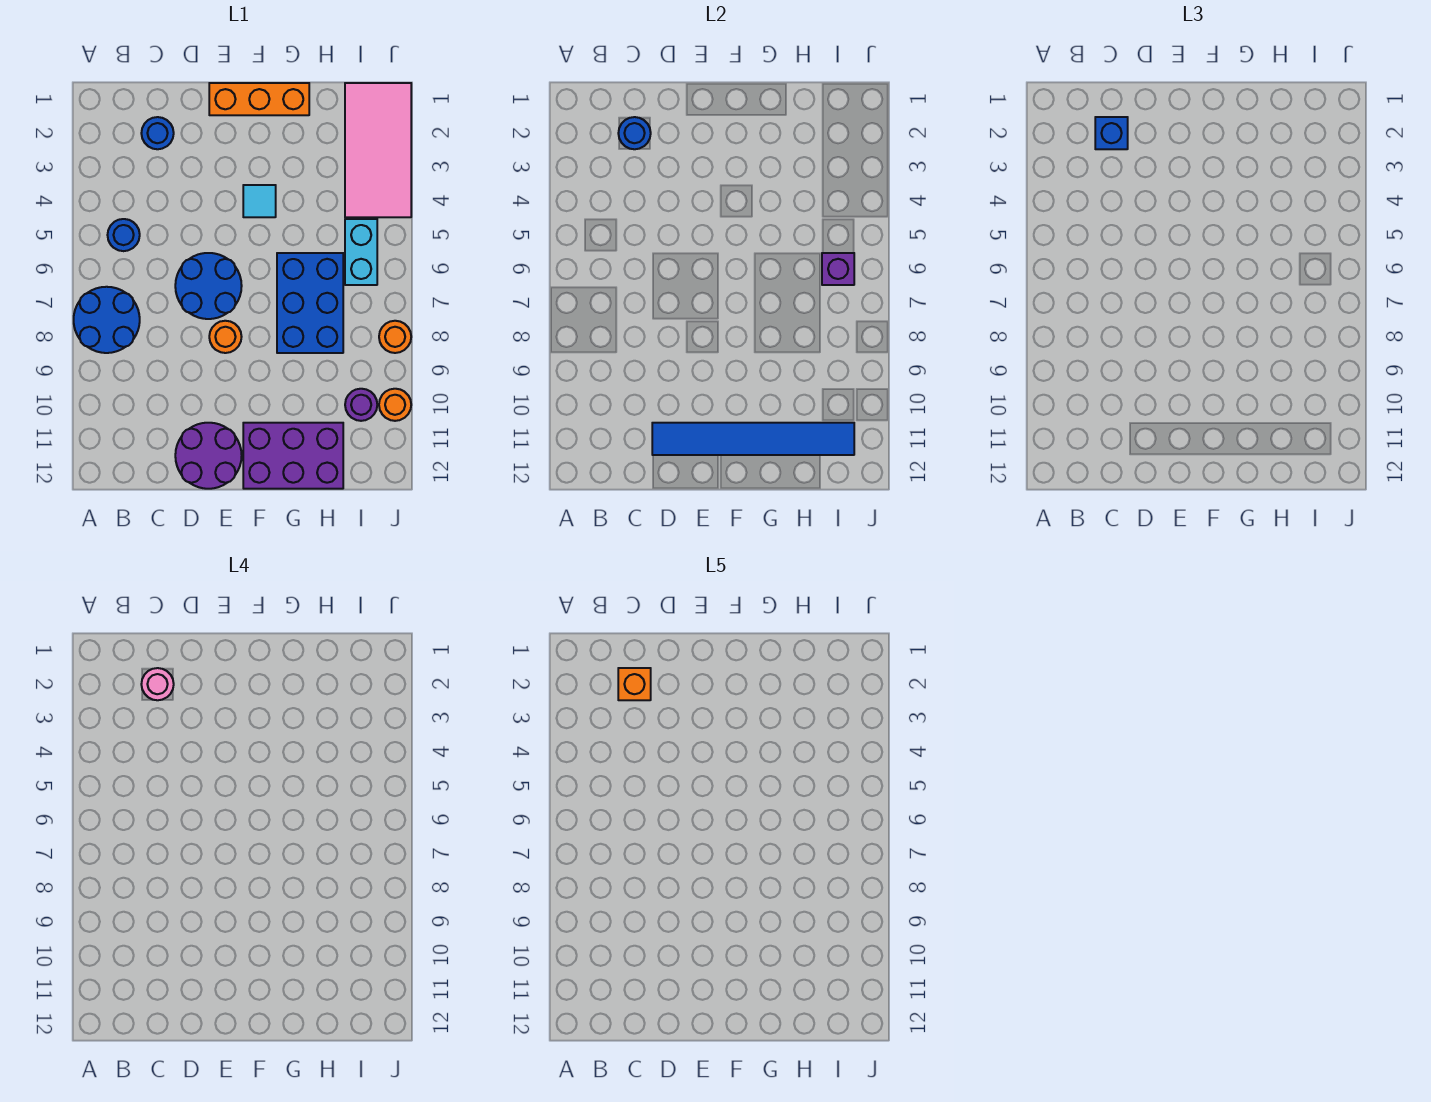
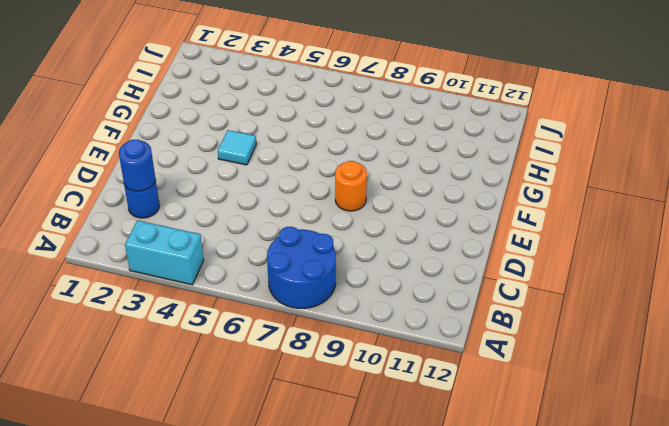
cyan 1x2 brick [125,220,204,285] -> cyan 1x2 brick moved to [345,219,377,285]
none -> blue 1x1 round brick [108,219,140,251]
none -> blue 2x2 round brick [175,253,242,319]
none -> purple 2x2 round brick [175,423,242,489]

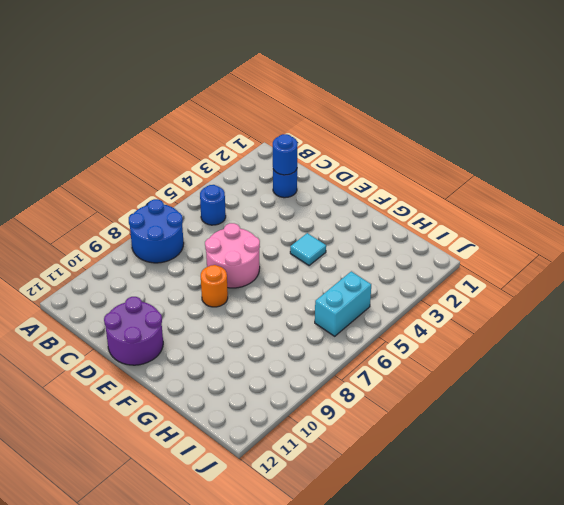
pink 2x2 round brick [205,223,260,288] -> blue 2x2 round brick [175,253,242,319]
none -> orange 1x3 brick [209,83,309,115]
none -> purple 2x3 brick [243,423,343,489]
none -> blue 2x3 brick [277,253,343,353]

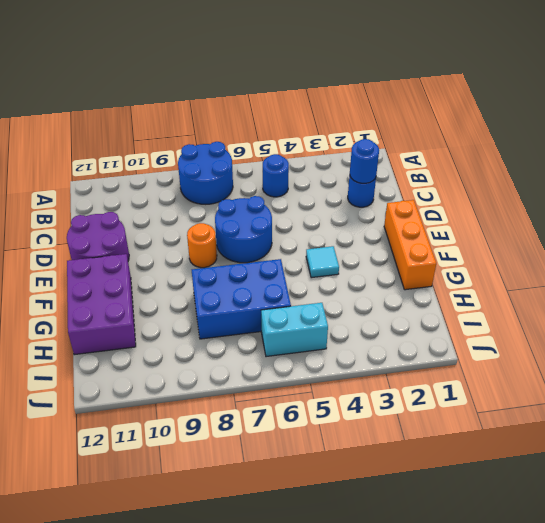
none -> pink 2x4 tile [345,83,411,217]
none -> purple 1x1 round brick [345,389,377,421]
none -> orange 1x1 round brick [379,321,411,353]

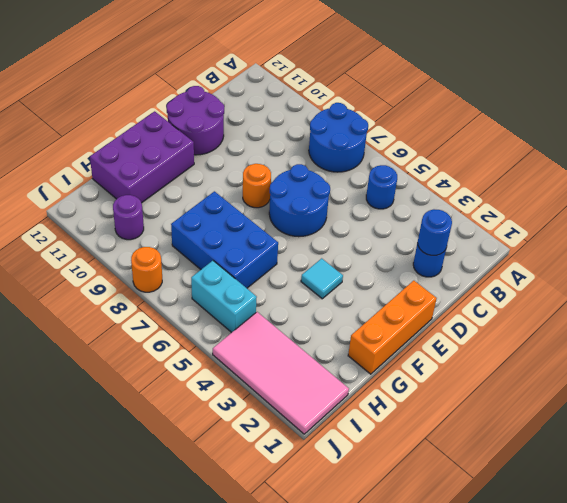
none -> orange 1x1 round brick [379,389,411,421]
none -> blue 1x6 tile [652,423,854,455]
none -> purple 1x1 brick [822,253,854,285]

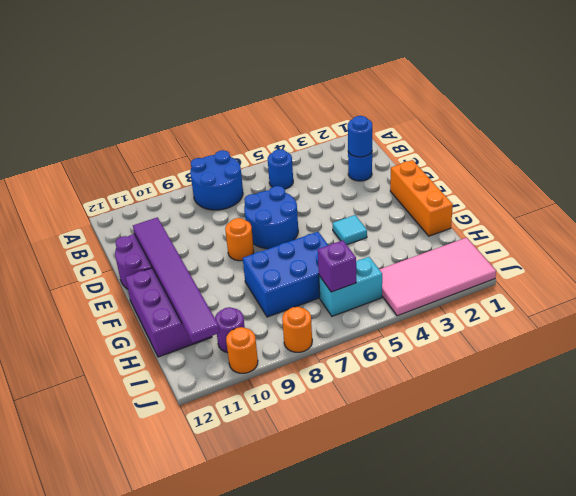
purple 1x6 tile [133,217,220,343] -> blue 1x6 tile [652,423,854,455]
none -> blue 1x1 brick [1095,117,1128,149]
none -> pink 1x1 round brick [141,668,174,700]
none -> orange 1x1 brick [618,668,651,700]

